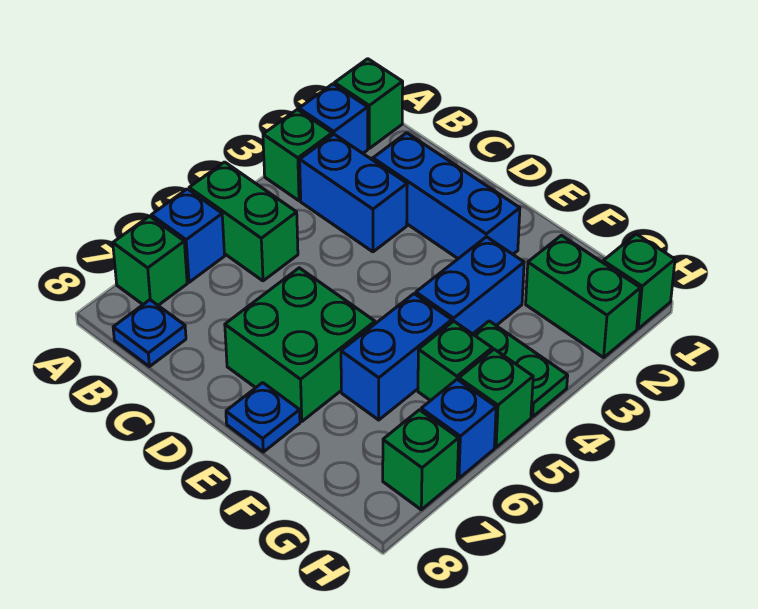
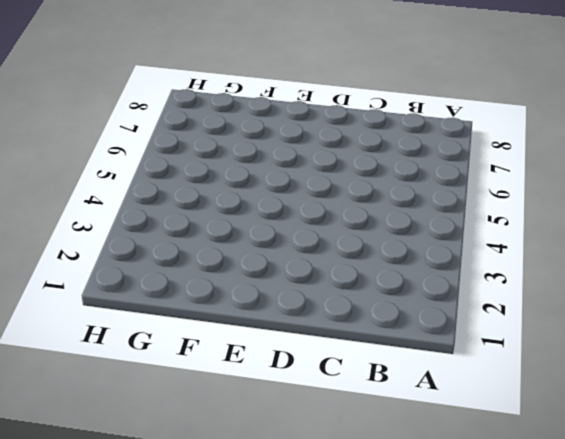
none -> green 1x1 brick [334,59,403,148]
none -> blue 1x1 brick [299,84,368,153]
none -> green 1x1 brick [263,110,332,201]

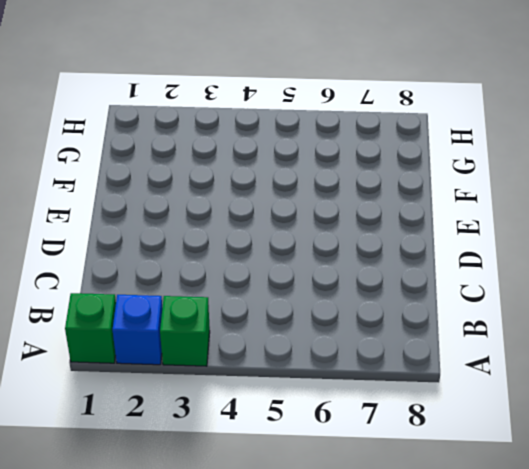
none -> green 1x2 brick [189,162,298,281]
none -> blue 1x1 brick [151,189,225,282]
none -> green 1x1 brick [113,216,187,305]

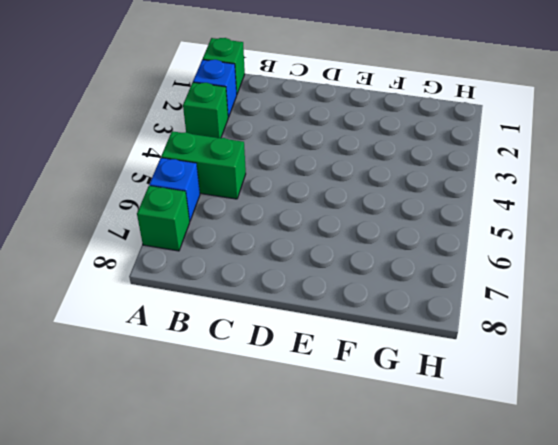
none -> blue 1x2 brick [300,134,407,252]
none -> blue 1x1 plate [113,300,186,367]
none -> blue 1x3 brick [373,133,520,259]

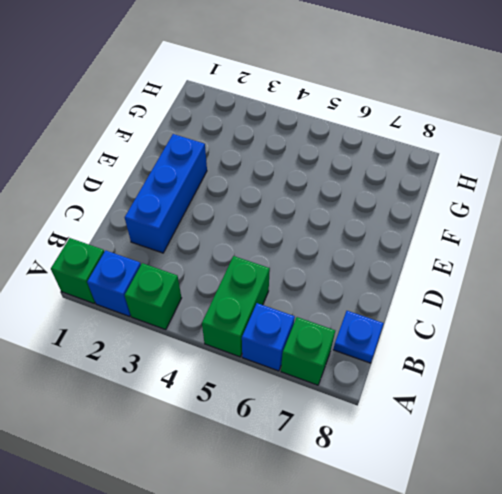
none -> blue 1x2 brick [300,134,407,252]
none -> green 2x2 brick [225,268,375,421]
none -> blue 1x1 plate [226,383,300,452]

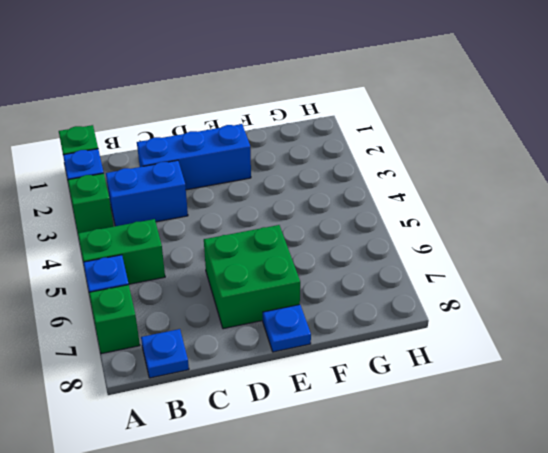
none -> blue 1x2 brick [416,237,524,334]
none -> blue 1x2 brick [341,294,452,420]
none -> green 1x2 brick [526,235,640,358]

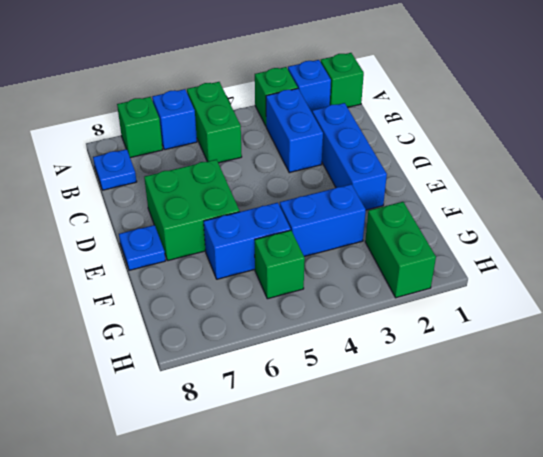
none -> green 1x2 plate [473,321,568,417]
none -> green 1x1 brick [603,234,675,329]
none -> green 1x1 brick [459,349,533,447]

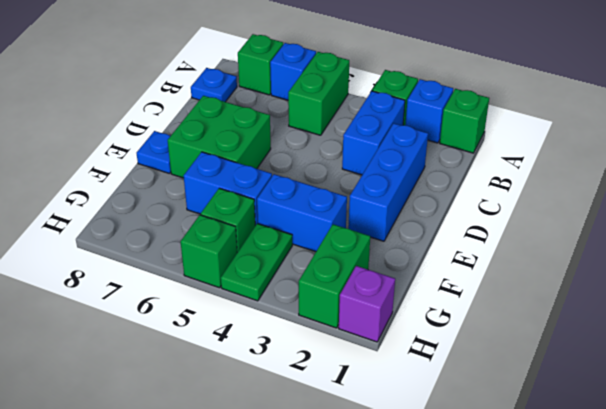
purple 1x1 brick [339,266,395,342] -> green 1x1 brick [603,234,675,329]
none -> blue 1x1 brick [421,379,496,478]
none -> green 1x1 brick [383,410,459,510]

